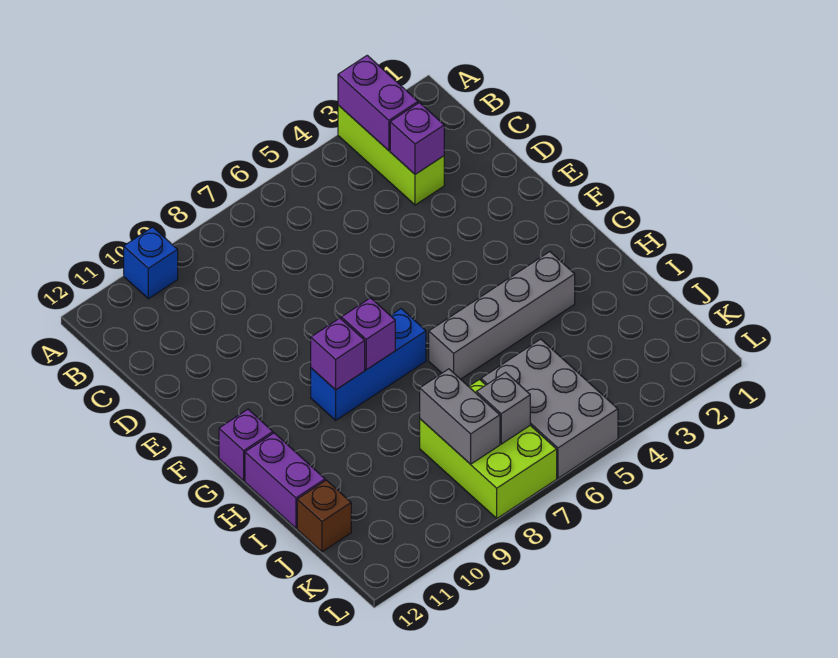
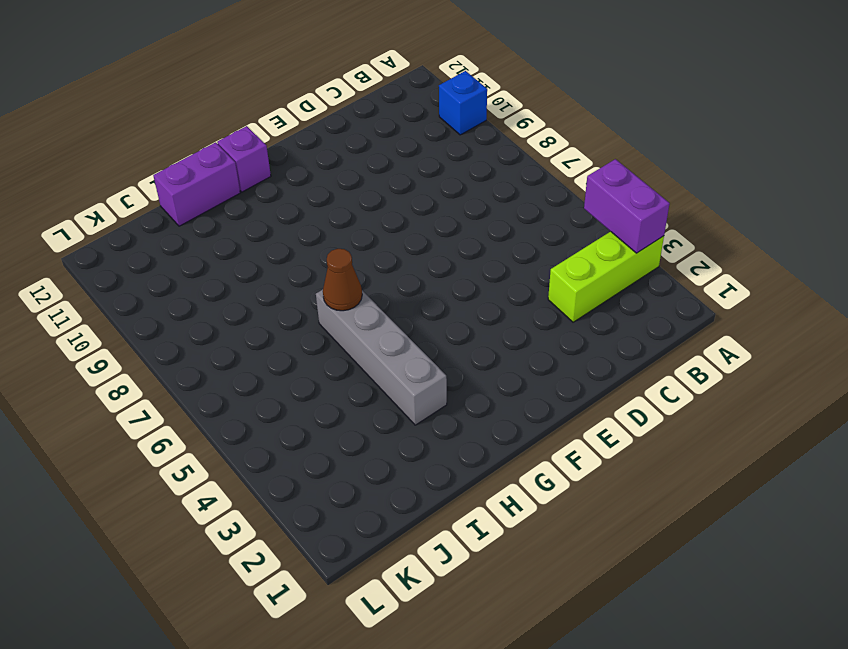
purple 1x2 brick [584,159,670,253] -> purple 1x2 brick turned to [338,55,418,151]
brown 1x1 cone [323,249,362,311] -> none
none -> blue 1x3 brick [311,309,426,420]
none -> grey 2x3 brick [481,339,618,478]
none -> lime 2x3 brick [420,380,557,518]

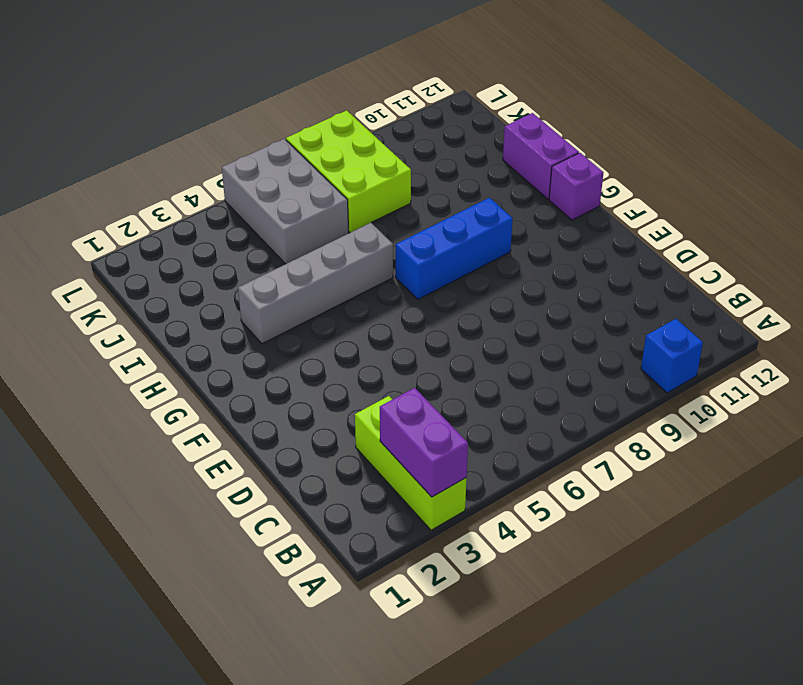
none -> brown 1x1 brick [297,480,351,552]
none -> purple 1x1 brick [390,103,444,174]
none -> purple 1x1 brick [341,298,395,370]

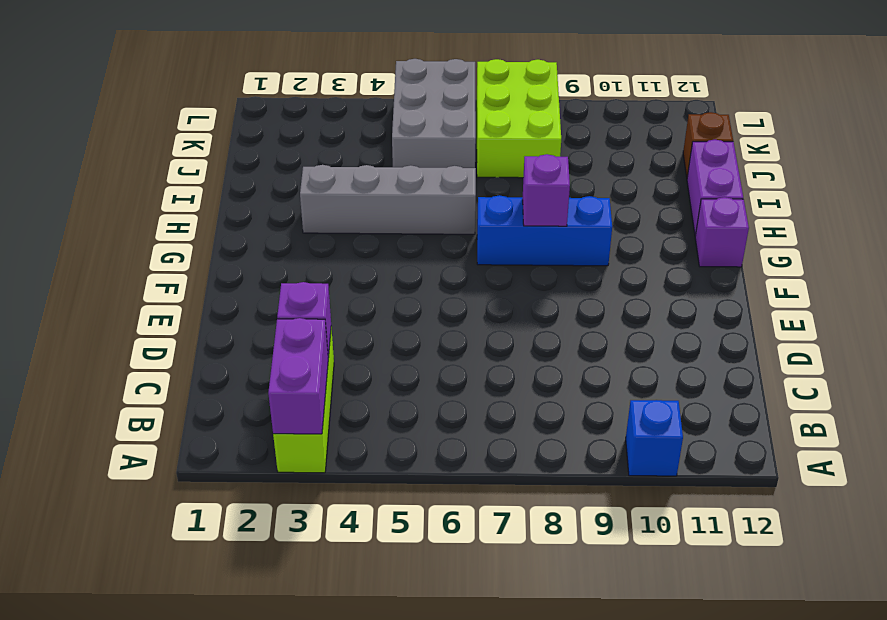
none -> purple 1x1 brick [311,318,365,390]
none -> grey 1x2 brick [420,369,500,464]
none -> grey 1x1 brick [476,372,530,444]

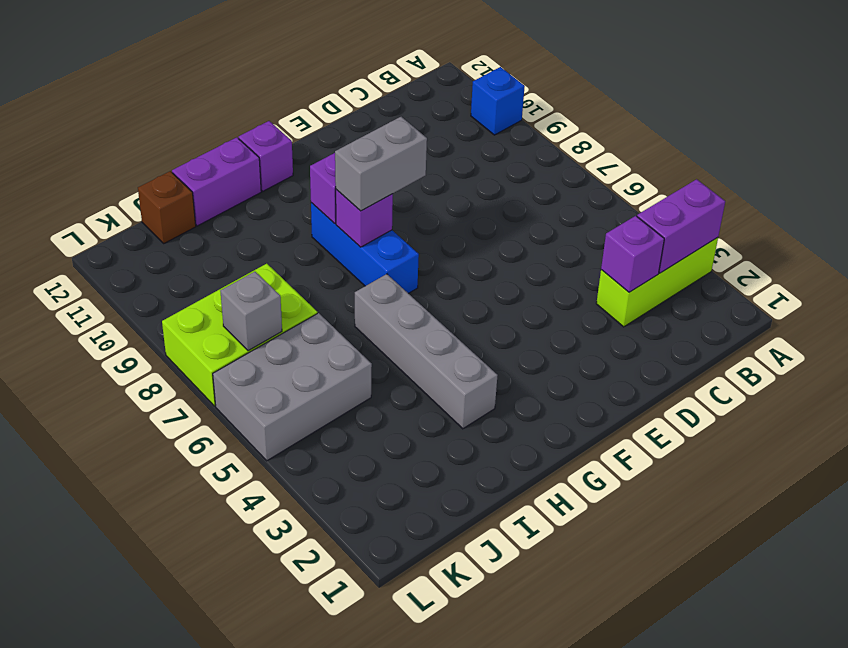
grey 1x2 brick [335,117,427,211] -> grey 1x2 brick moved to [420,369,500,464]

